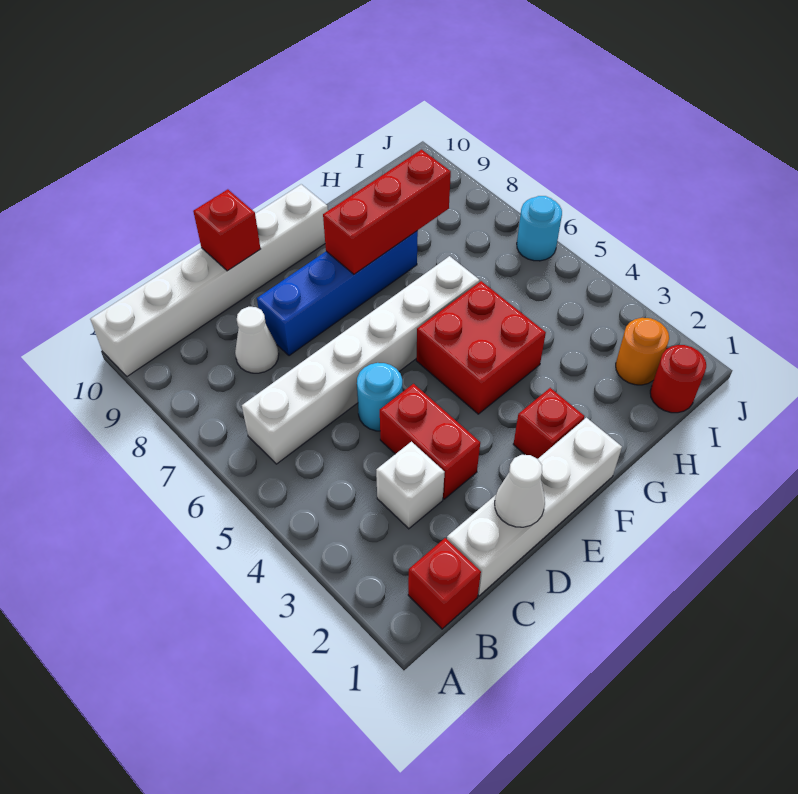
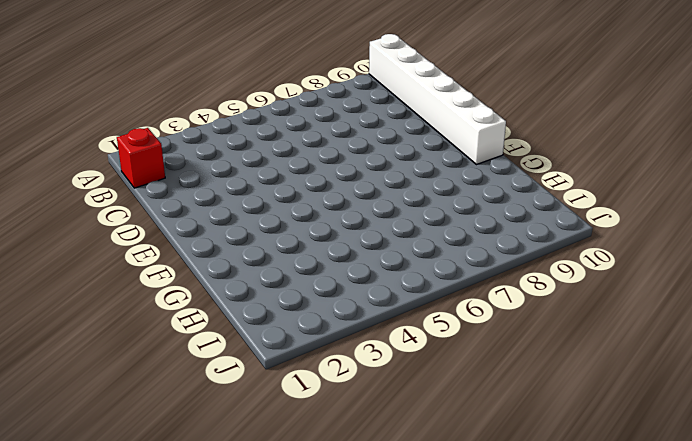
none -> white 1x6 brick [242,256,480,464]
none -> white 1x4 brick [447,418,622,596]
none -> white 1x1 brick [376,442,445,529]

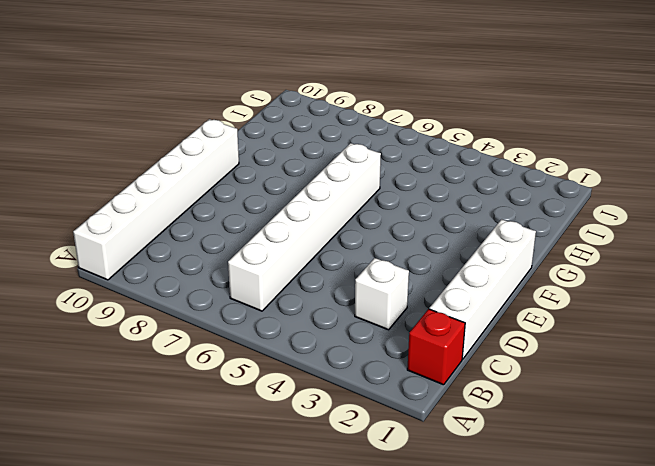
none -> white 1x1 cone [235,307,279,373]
none -> red 1x2 brick [380,384,480,499]
none -> cyan 1x1 round brick [357,363,402,431]

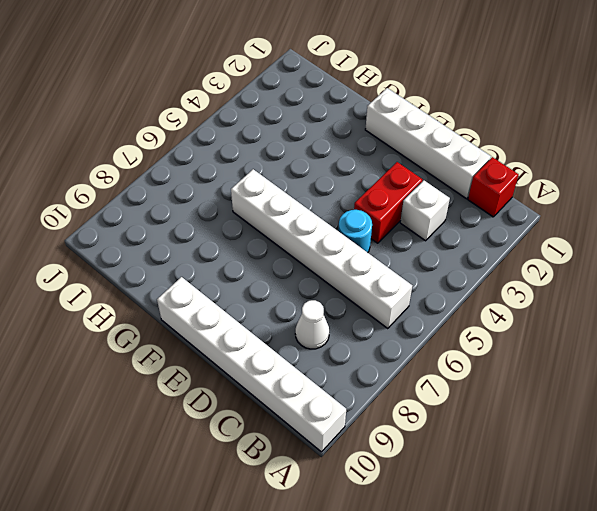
none -> blue 1x4 brick [257,231,418,356]
none -> red 1x1 brick [513,388,584,459]
none -> red 2x2 brick [416,281,546,414]

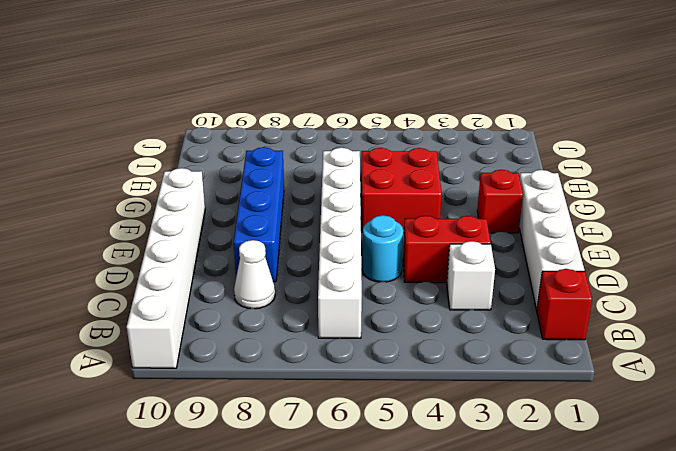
none -> red 1x1 round brick [650,345,706,413]
none -> orange 1x1 round brick [616,318,669,385]
none -> cyan 1x1 round brick [517,196,562,261]

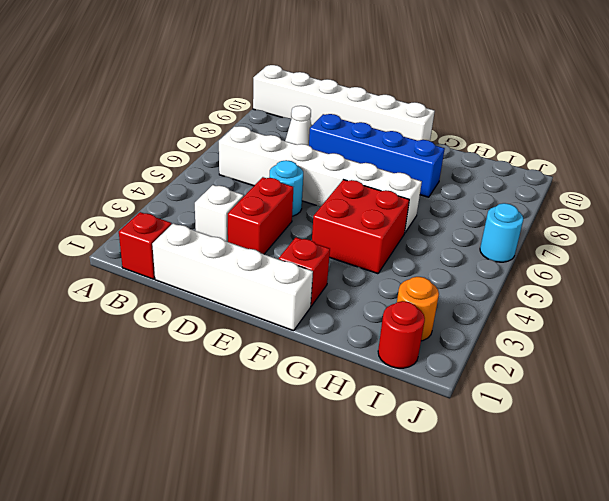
none -> white 1x1 cone [495,455,545,527]
none -> red 1x1 brick [193,189,260,271]
none -> red 1x3 brick [323,150,451,274]

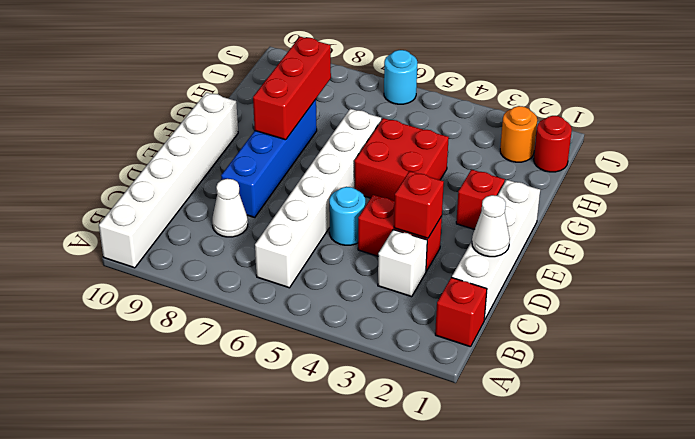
red 1x1 brick [394,171,444,238] -> red 1x1 brick moved to [193,189,260,271]

